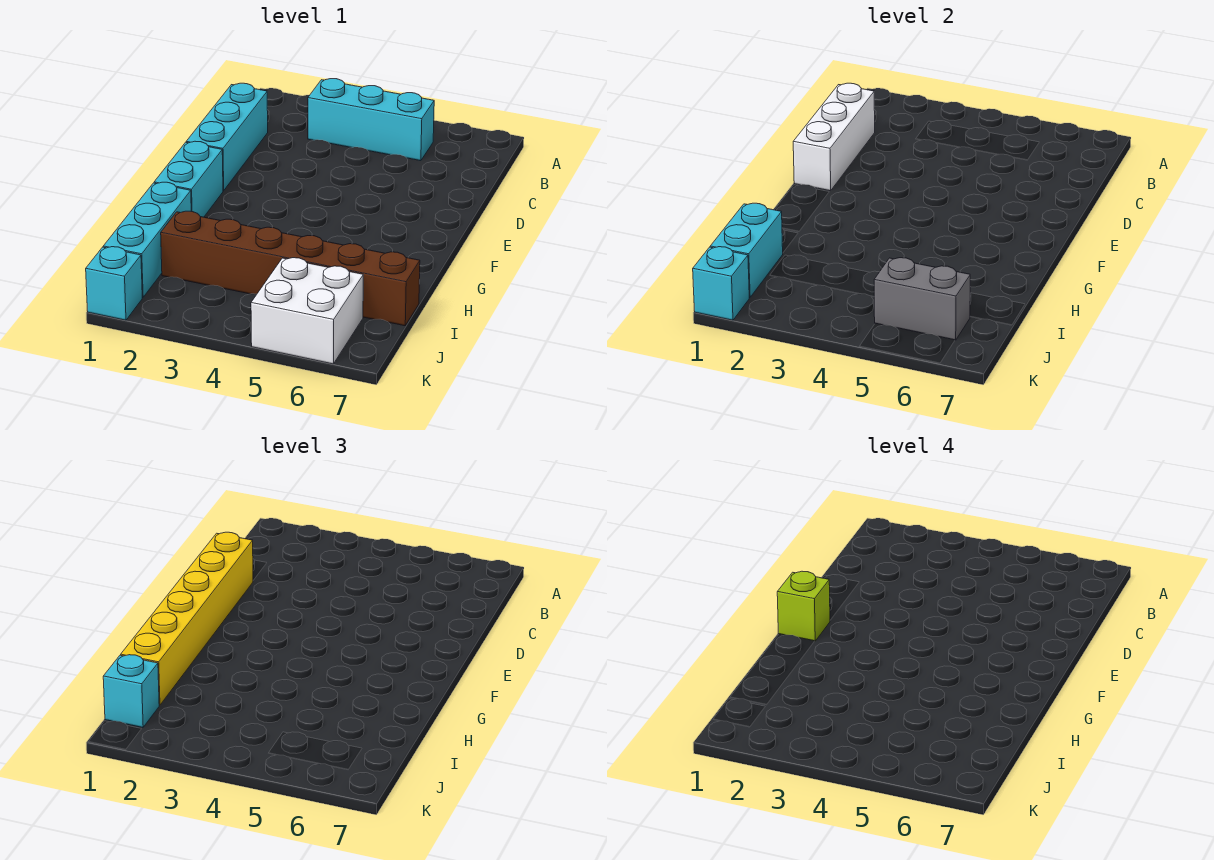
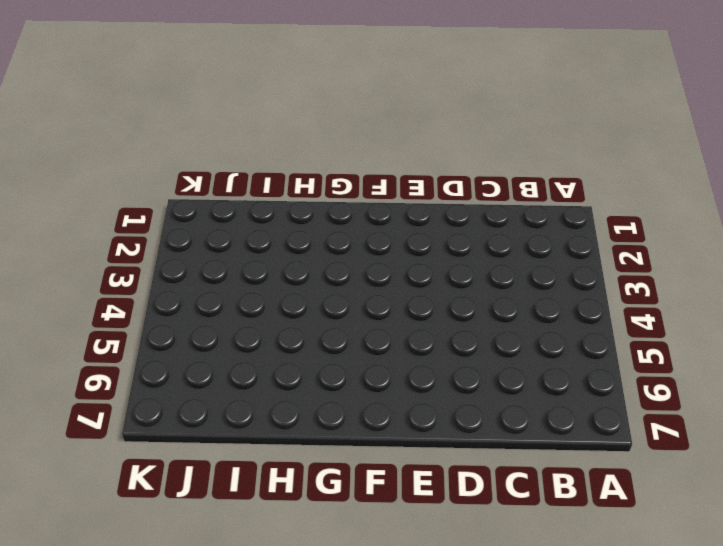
none -> cyan 1x3 brick [308,79,434,161]
none -> cyan 1x3 brick [186,83,268,191]
none -> cyan 1x2 brick [154,141,223,217]

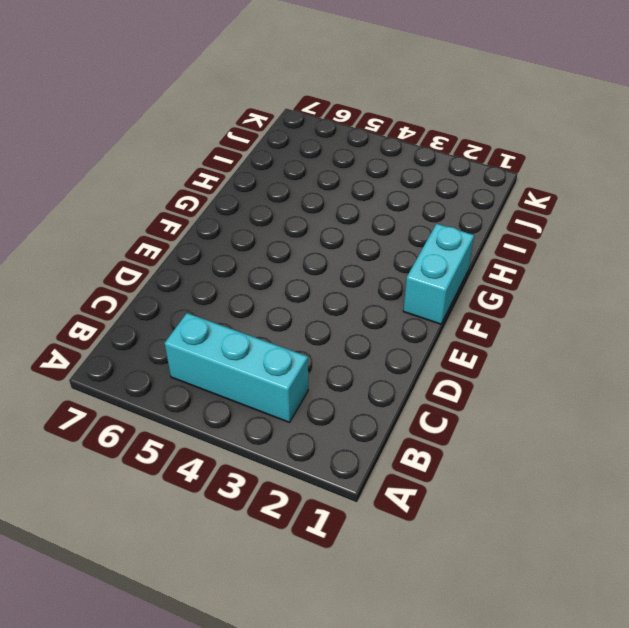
none -> cyan 1x3 brick [186,83,268,191]
none -> cyan 1x3 brick [103,182,191,297]
none -> brown 1x6 brick [161,211,420,326]

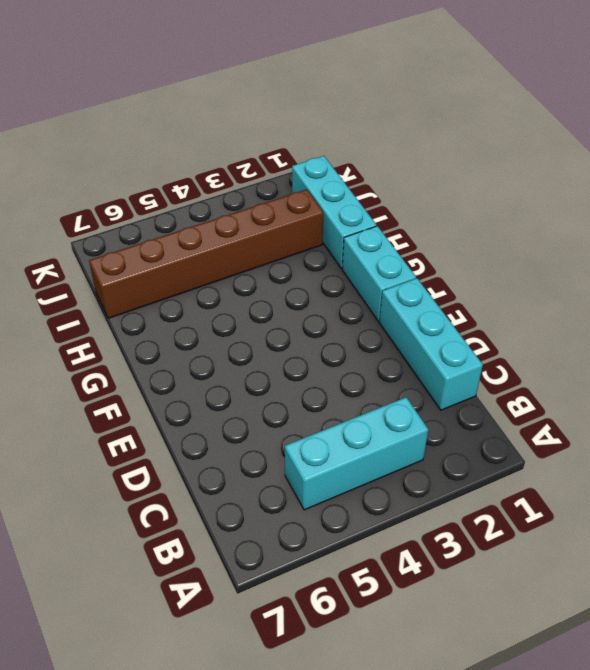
none -> white 2x2 brick [251,258,363,364]
none -> cyan 1x1 brick [86,247,142,320]
none -> white 1x3 brick [793,83,875,191]

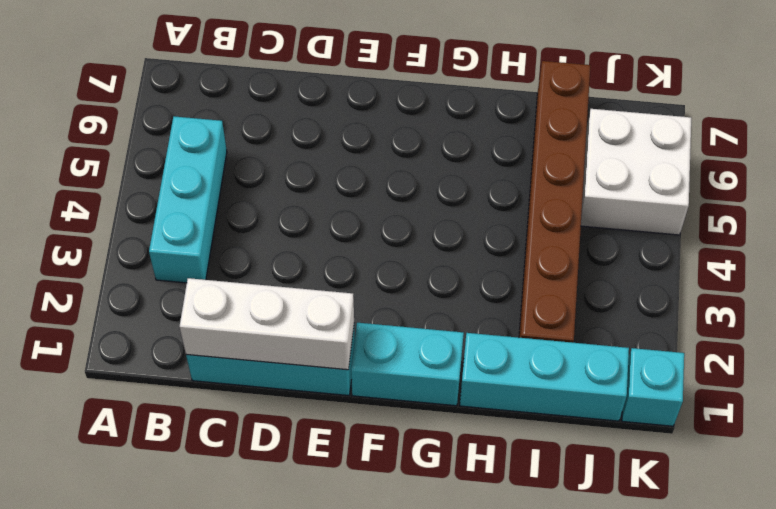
none -> cyan 1x2 brick [710,203,783,297]
none -> grey 1x2 brick [874,258,970,340]
none -> cyan 1x1 brick [693,247,749,320]

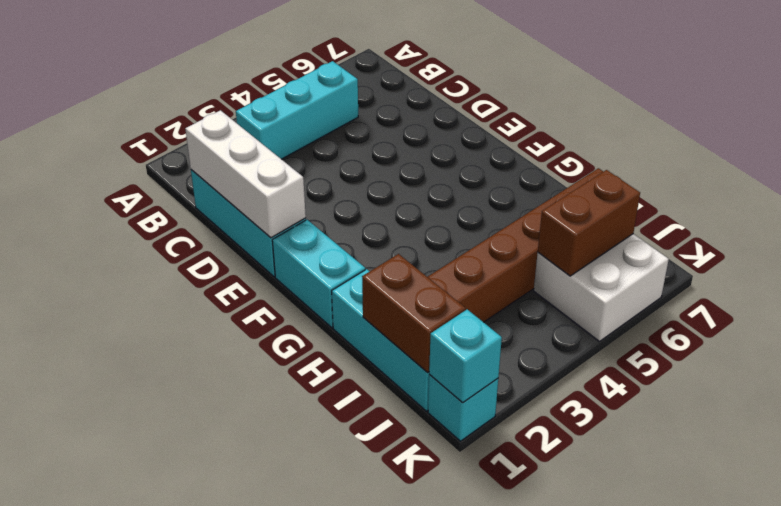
brown 1x2 brick [362,254,465,373] -> cyan 1x2 brick [710,203,783,297]
brown 1x2 brick [538,170,640,276] -> grey 1x2 brick [874,258,970,340]
none -> yellow 1x6 brick [121,532,253,705]
none -> cyan 1x1 brick [103,655,159,727]
none -> lime 1x1 brick [777,571,830,641]

